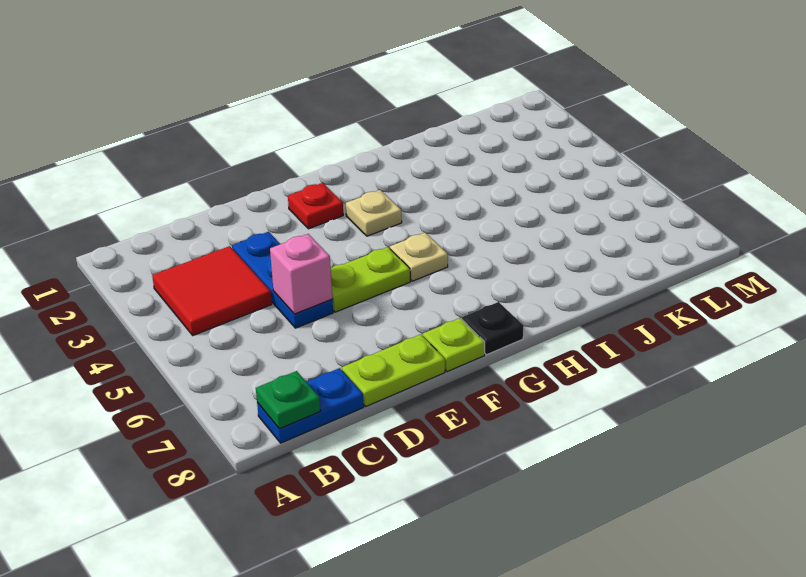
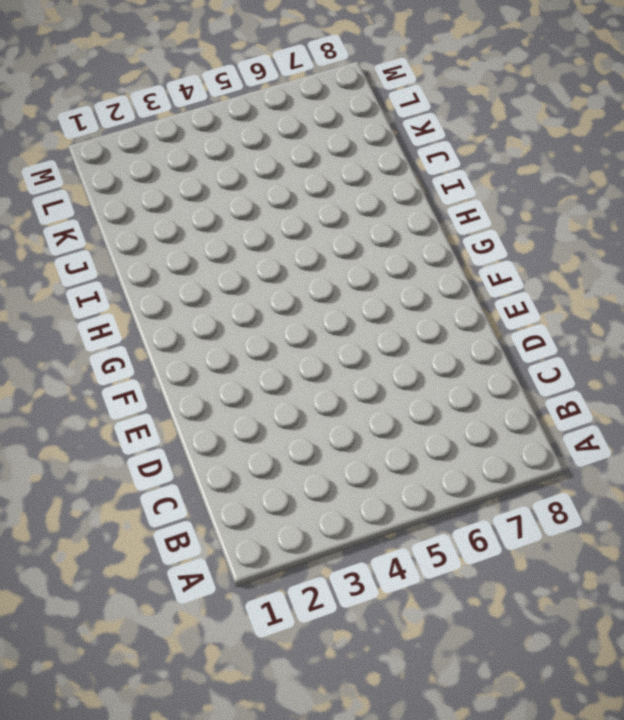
none -> red 2x2 tile [152,246,272,335]
none -> blue 1x2 plate [257,368,364,443]
none -> blue 1x3 plate [232,232,333,328]

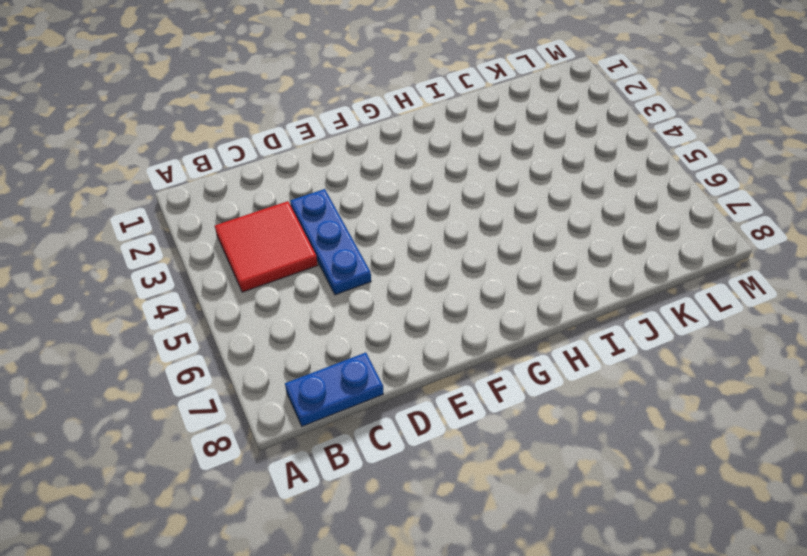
none -> lime 1x2 plate [342,334,445,406]
none -> lime 1x2 plate [331,247,410,312]
none -> red 1x1 plate [288,183,343,229]

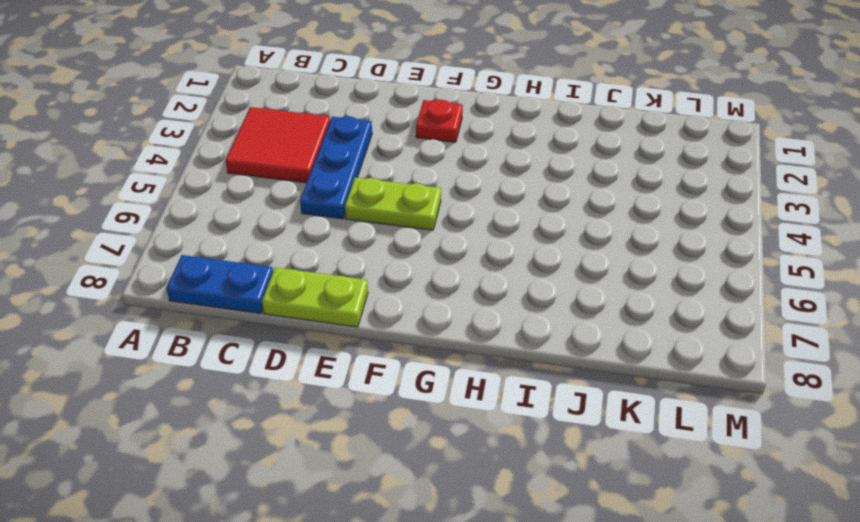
none -> lime 1x1 plate [423,318,485,372]
none -> tan 1x1 plate [346,190,402,236]
none -> tan 1x1 plate [390,233,448,281]

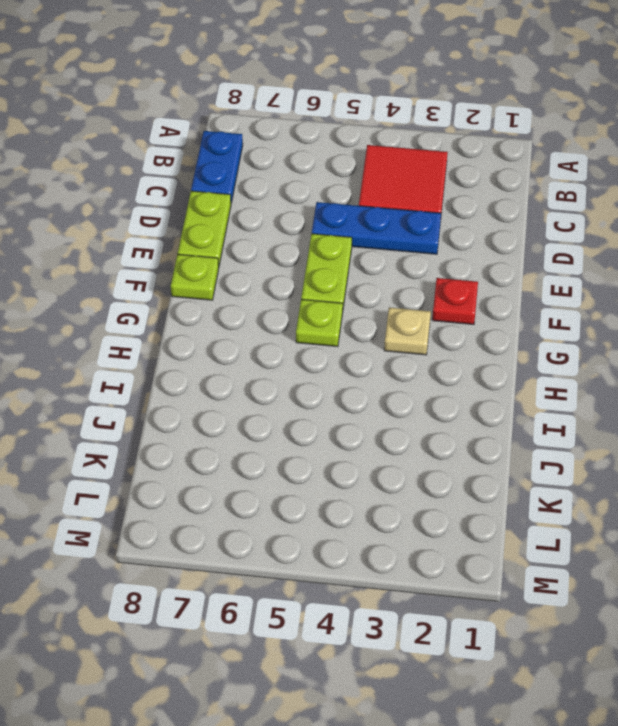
lime 1x1 plate [296,299,343,347] -> tan 1x1 plate [390,233,448,281]
none -> black 1x1 plate [462,302,524,355]
none -> green 1x1 plate [256,371,320,429]
none -> pink 1x1 brick [270,234,332,314]

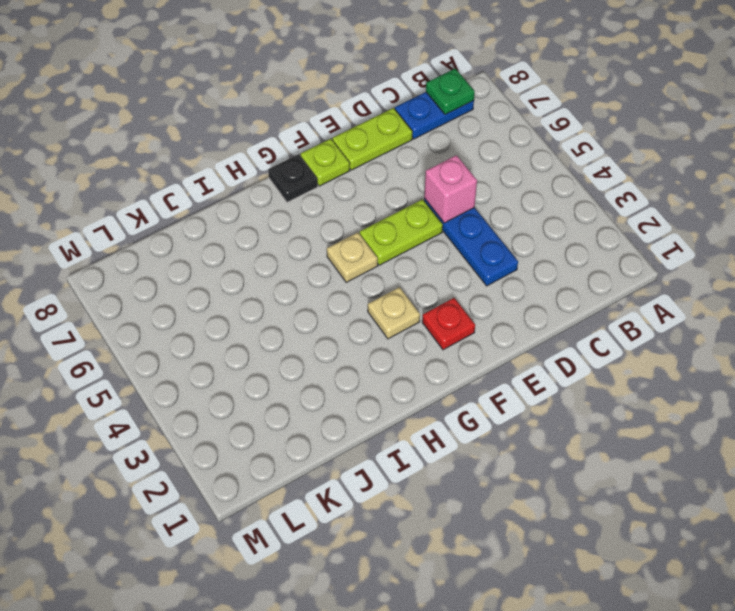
none -> red 2x2 tile [152,246,272,335]

